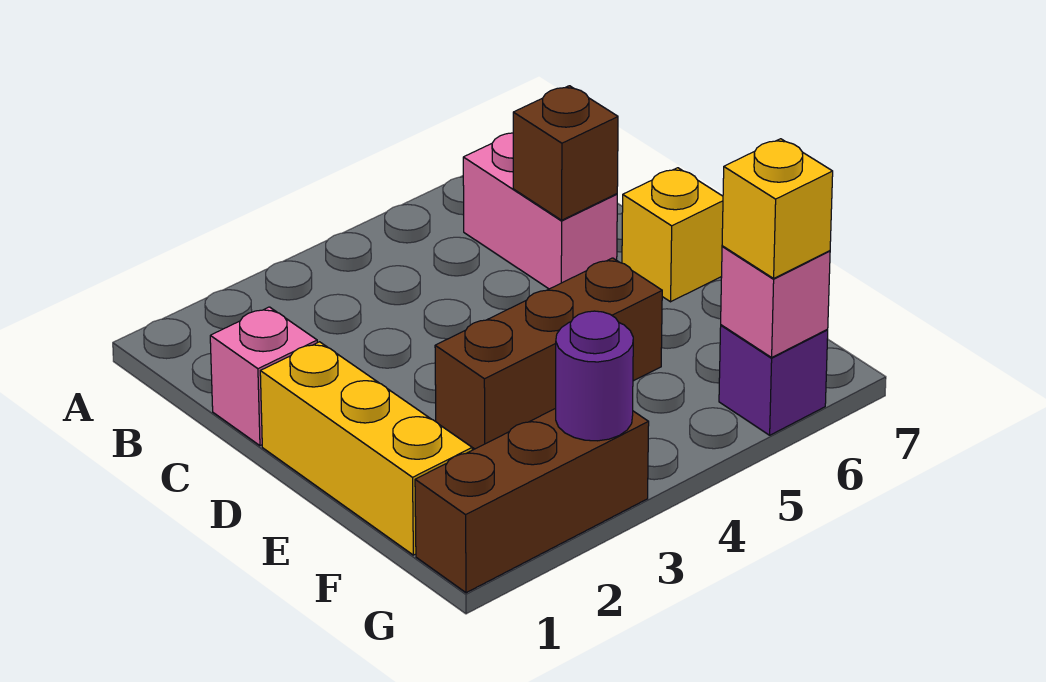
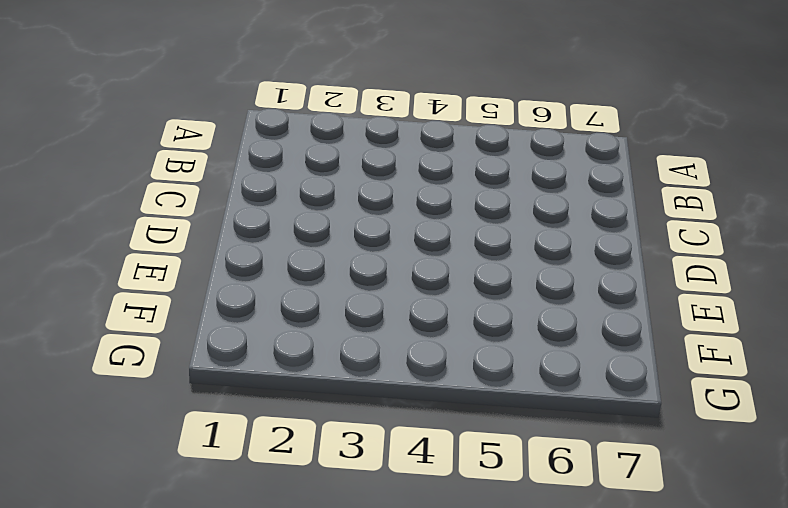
none -> pink 1x2 brick [463,133,617,289]
none -> pink 1x1 brick [210,307,317,446]

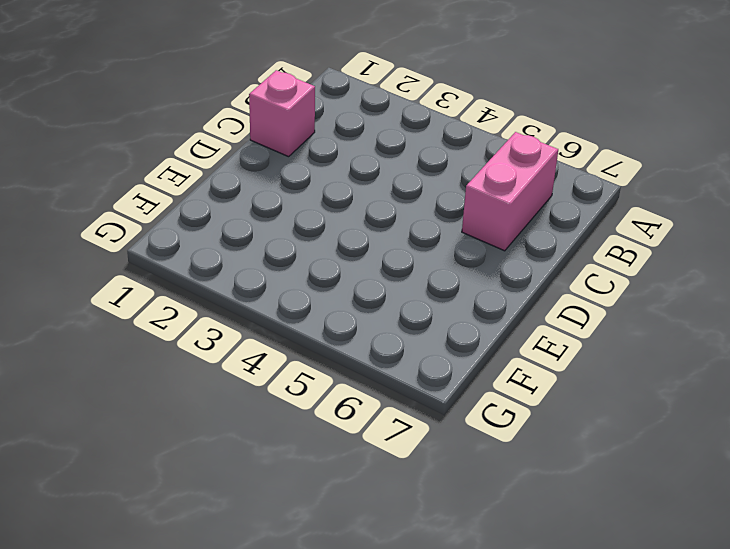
none -> yellow 1x3 brick [260,342,472,555]
none -> yellow 1x1 brick [622,168,723,302]

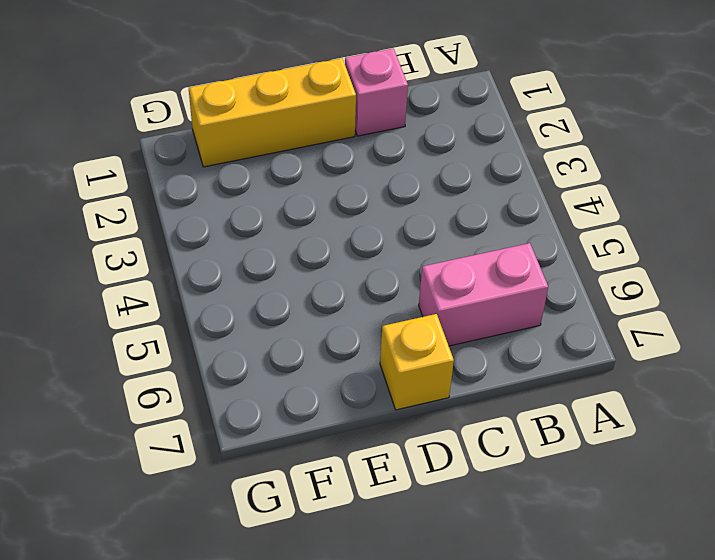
none -> brown 1x3 brick [435,258,662,449]
none -> brown 1x3 brick [415,408,649,593]

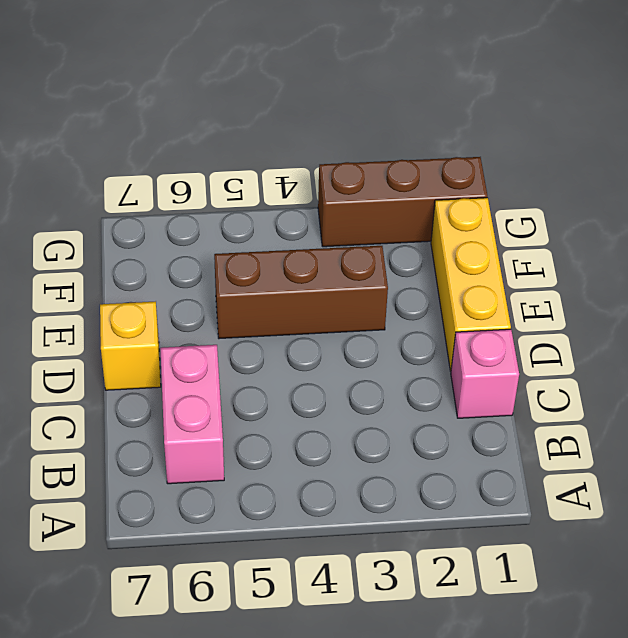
none -> purple 1x1 brick [719,325,828,435]
none -> brown 1x1 brick [513,86,618,220]

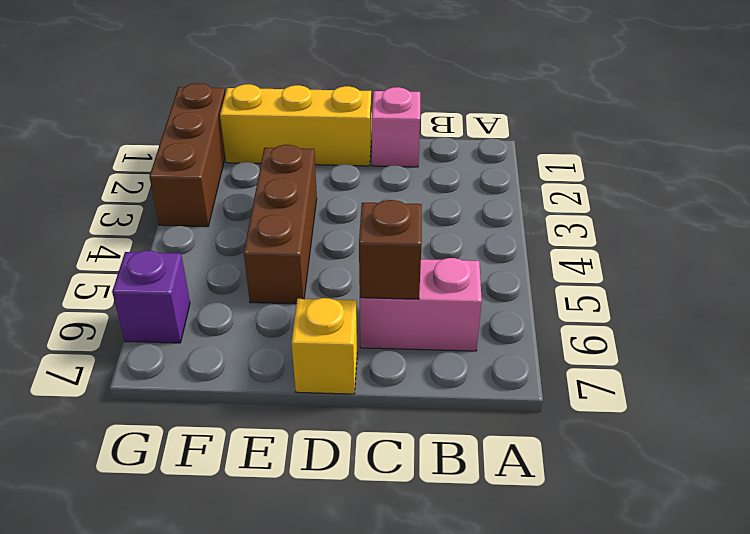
none -> purple 1x1 round brick [556,311,633,441]
none -> pink 1x1 brick [721,246,830,357]

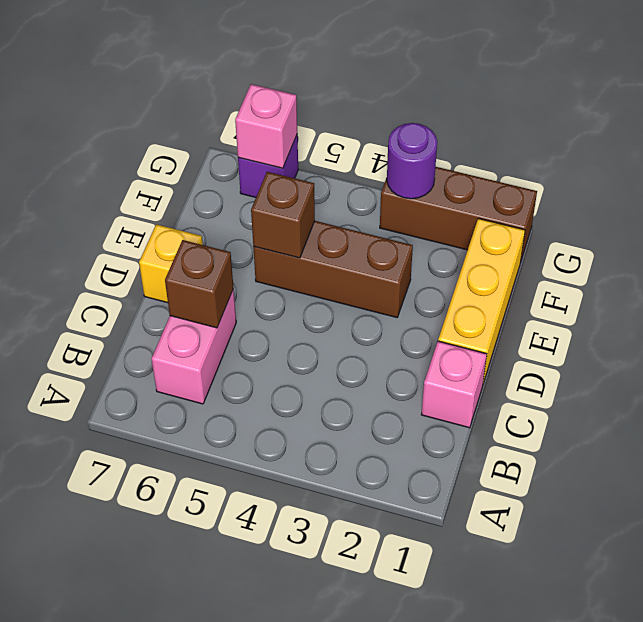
brown 1x1 brick [251,172,315,258] -> none
none -> yellow 1x1 brick [722,139,833,278]

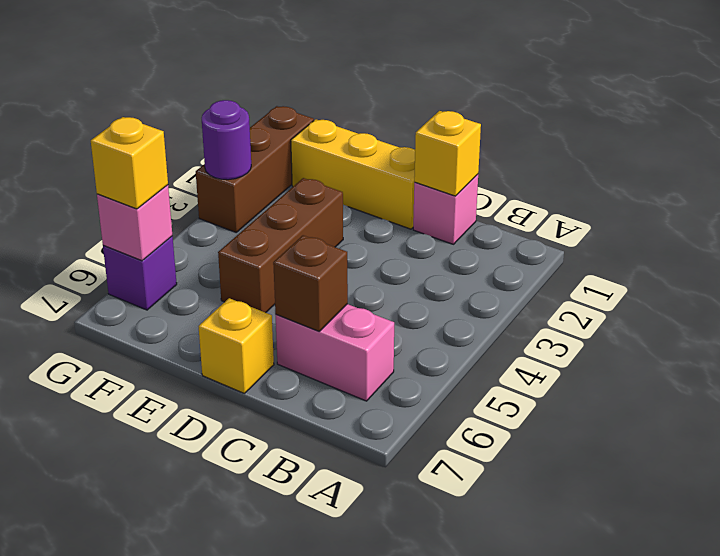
yellow 1x1 brick [414,111,481,196] -> none

